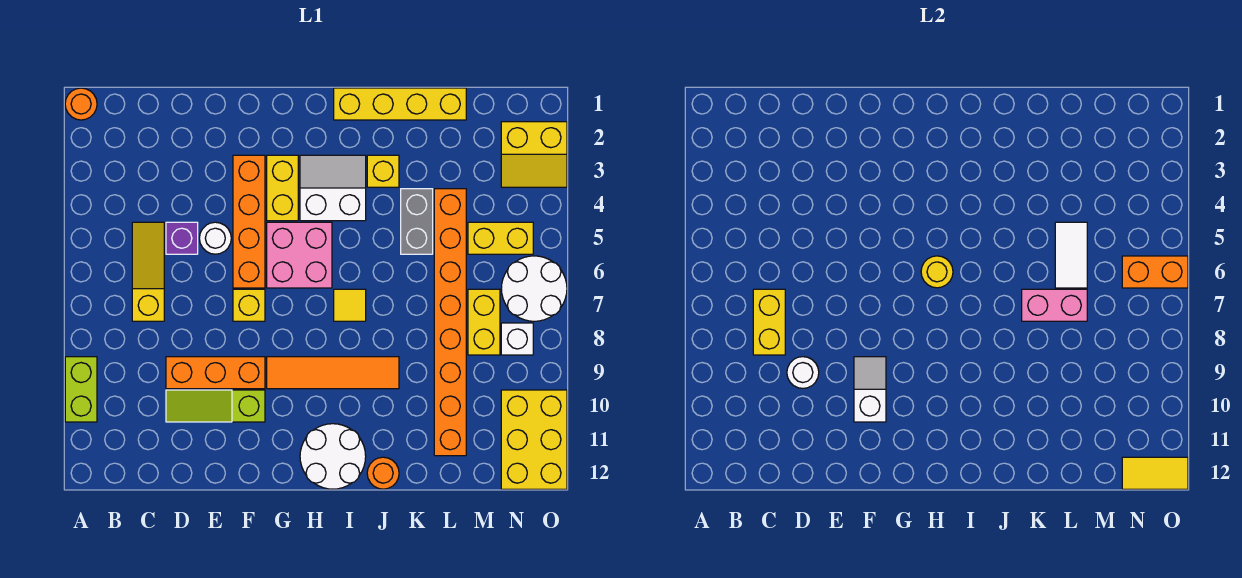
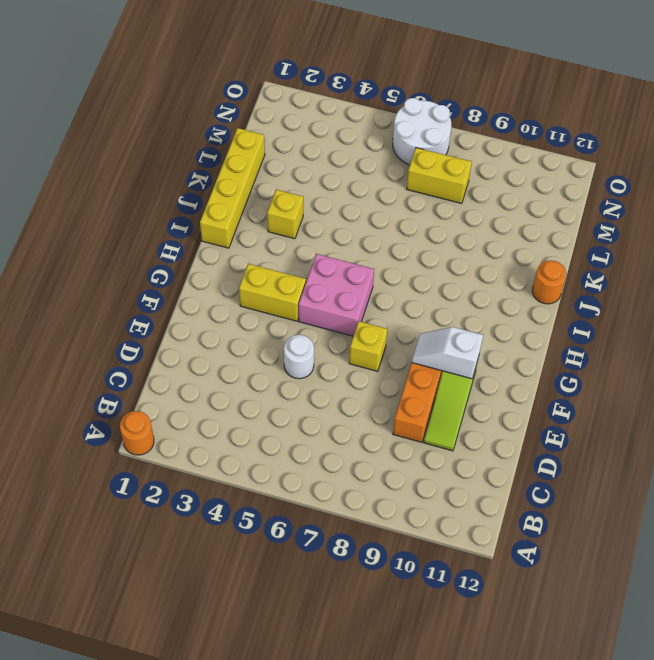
none -> lime 1x2 brick [65,357,97,422]
none -> yellow 1x3 slope [132,222,164,321]
none -> purple 1x1 brick [166,222,198,254]
none -> orange 1x4 brick [233,155,265,288]

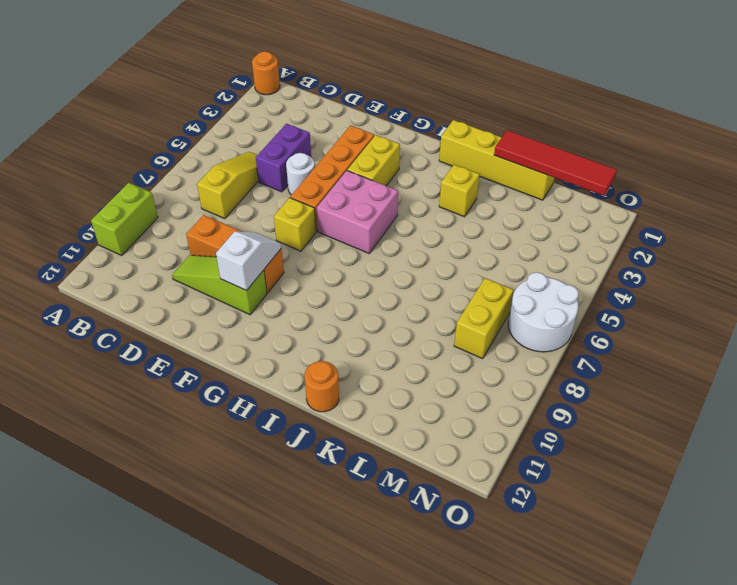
purple 1x2 brick [256,124,311,192] -> purple 1x1 brick [166,222,198,254]
red 1x4 tile [494,130,617,196] -> none
none -> orange 1x4 tile [267,357,399,389]
none -> white 2x2 slope [300,155,366,221]
none -> white 2x2 round brick [300,424,366,489]
none -> yellow 1x1 tile [334,289,366,321]

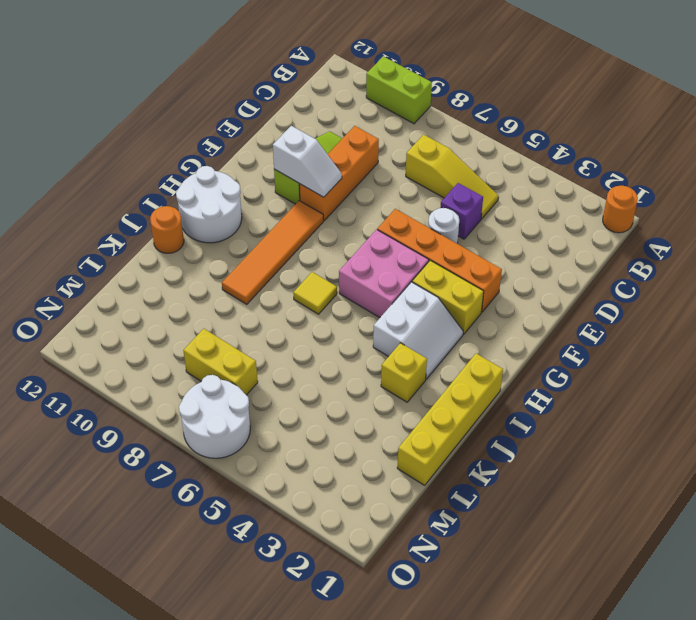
none -> yellow 1x1 brick [233,289,265,321]
none -> grey 1x2 brick [401,189,433,254]
none -> orange 1x8 brick [434,189,466,456]
none -> yellow 1x2 brick [468,222,533,254]

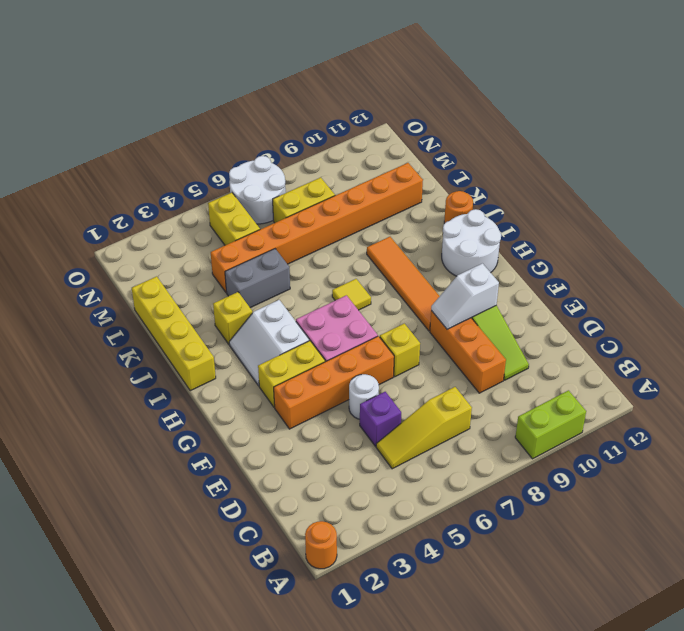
none -> yellow 2x2 slope [501,122,567,187]
none -> white 1x1 brick [501,323,533,355]
none -> yellow 2x3 brick [501,390,567,489]
none -> yellow 1x2 brick [753,289,785,355]

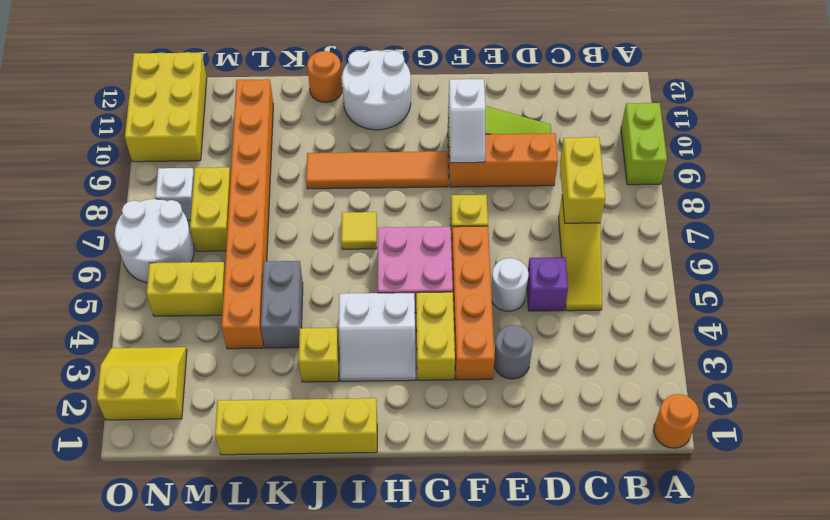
grey 1x1 round brick [494,325,533,379] -> none
none -> white 1x1 round brick [787,357,819,388]
none -> yellow 1x1 round brick [921,256,953,288]
none -> pink 1x2 brick [1022,289,1087,321]
none -> white 1x2 tile [1055,222,1087,288]

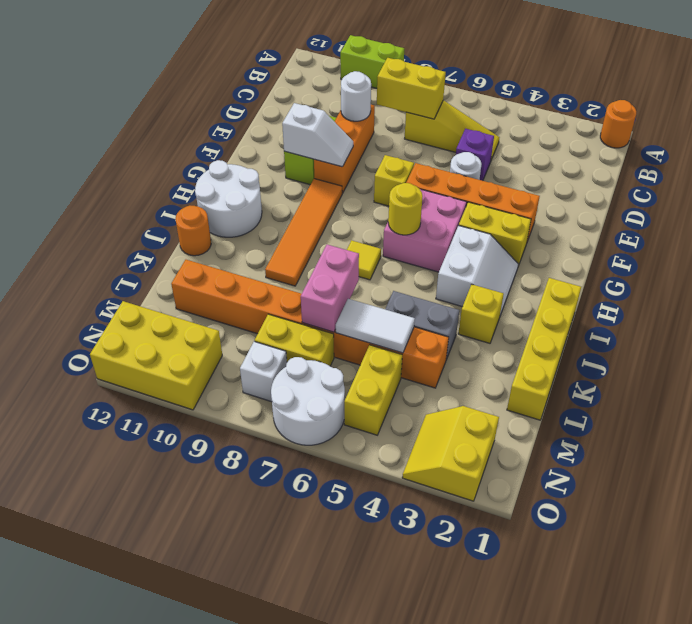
none -> orange 1x2 brick [1122,256,1188,288]
none -> yellow 1x2 tile [1122,457,1188,489]

